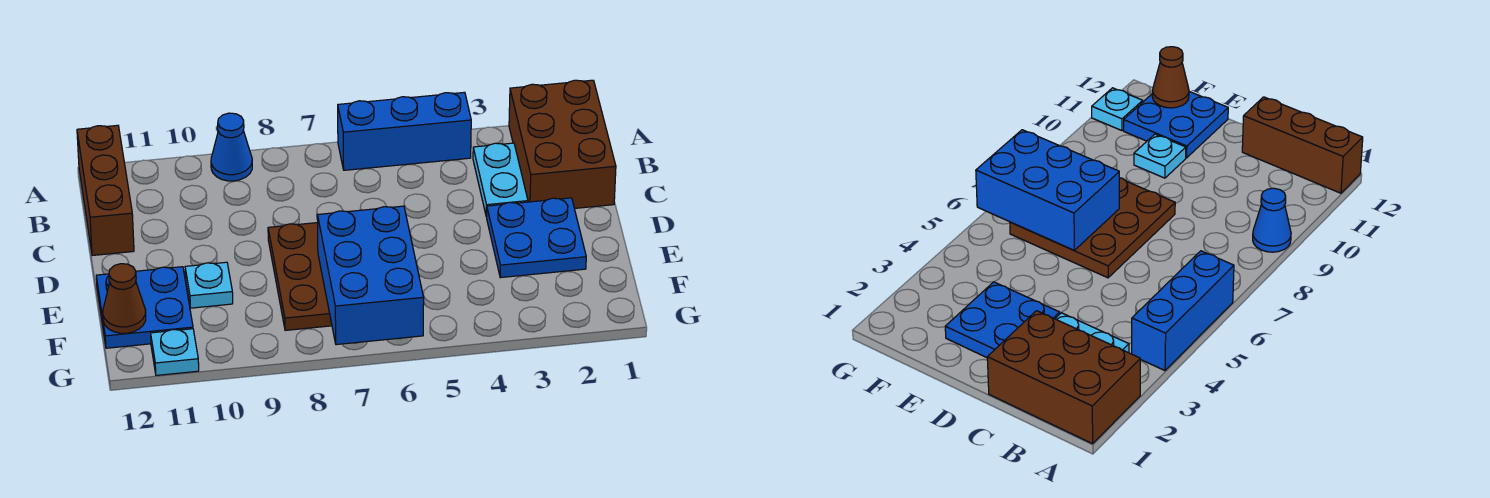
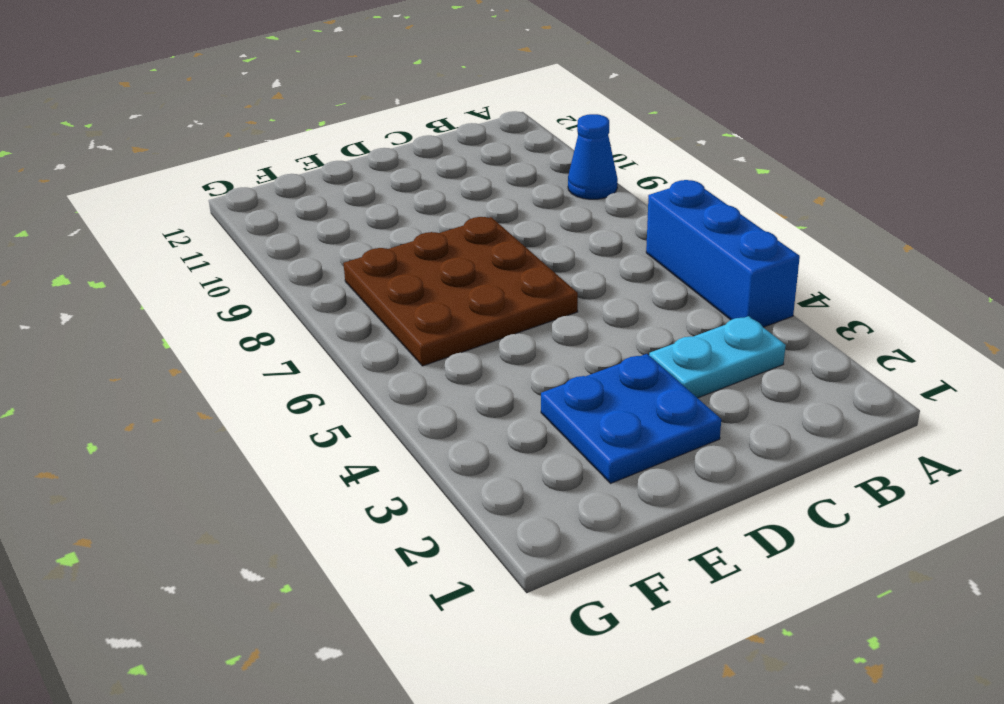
none -> brown 2x3 brick [509,80,616,208]
none -> brown 1x3 brick [77,125,134,256]
none -> cyan 1x1 plate [185,262,233,308]

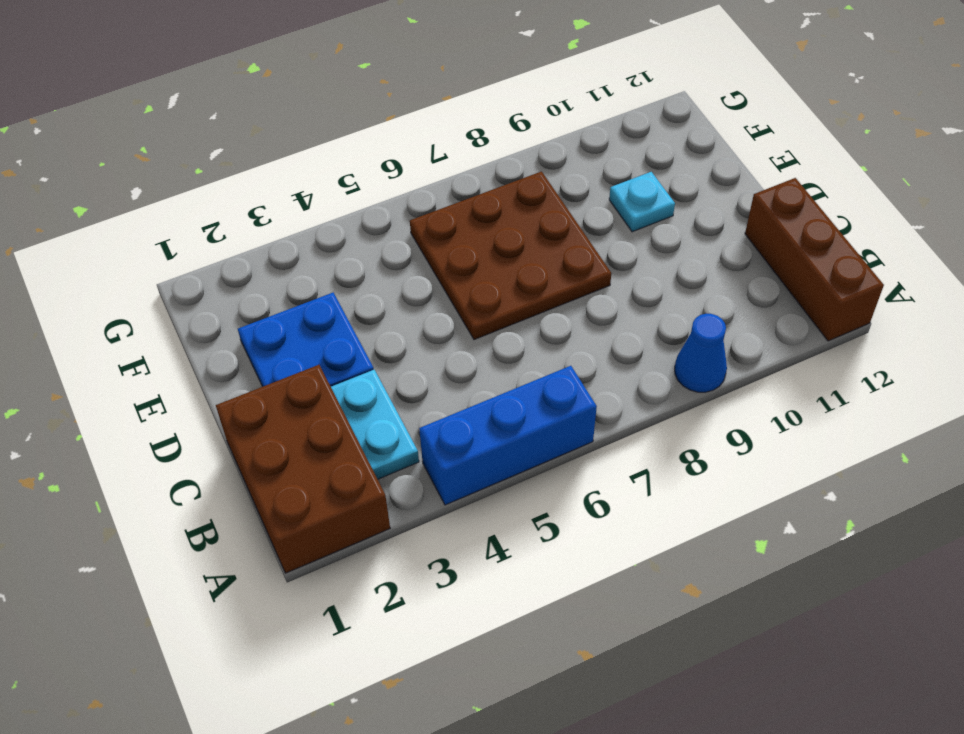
none -> blue 2x2 plate [96,267,193,348]
none -> cyan 1x1 plate [151,329,199,375]
none -> blue 2x3 brick [317,206,424,345]

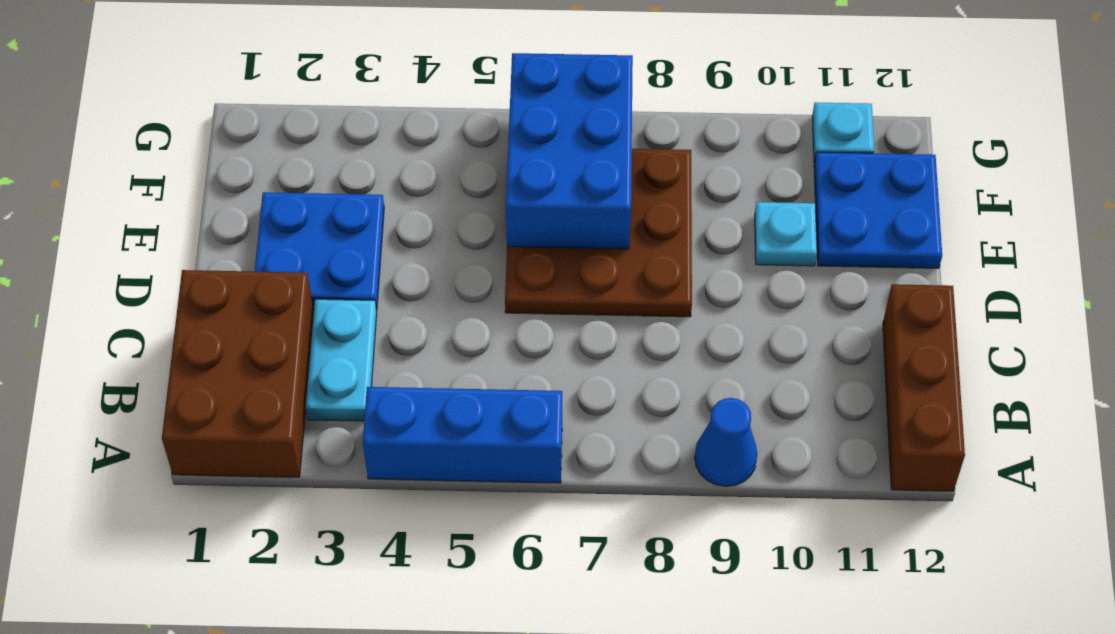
none -> brown 1x1 cone [103,264,146,333]

